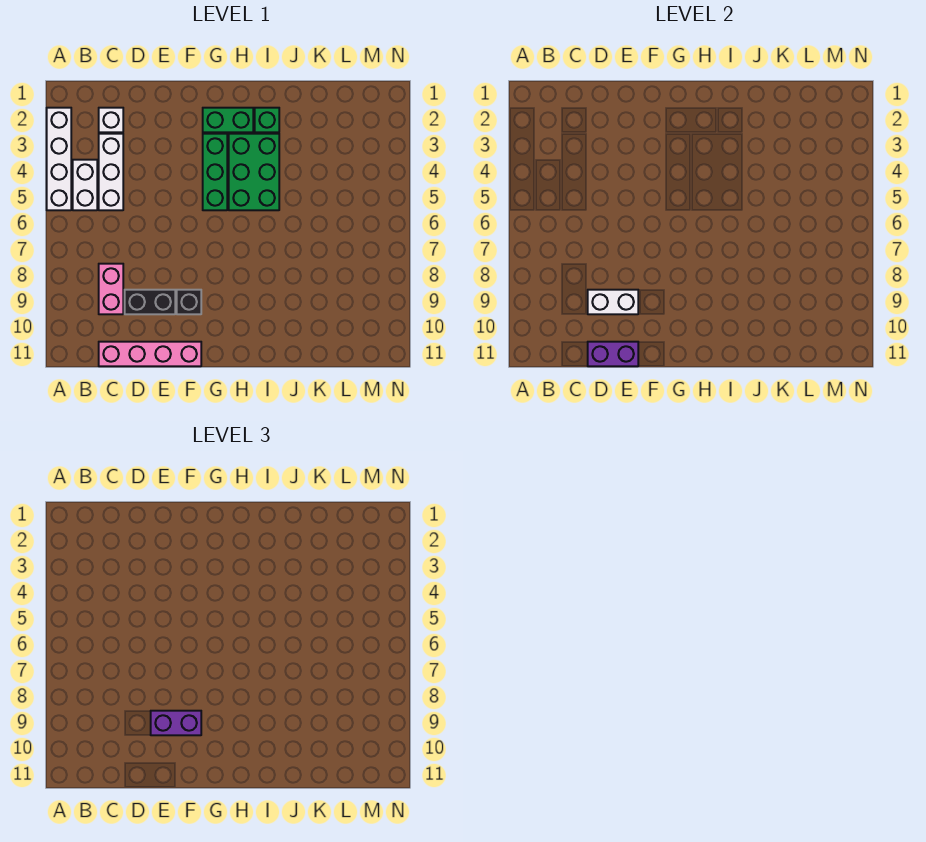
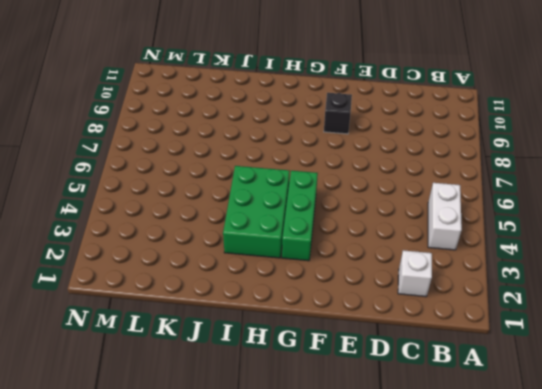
none -> white 1x4 brick [47,108,71,210]
none -> white 1x3 brick [99,134,123,210]
none -> pink 1x2 brick [99,264,123,314]

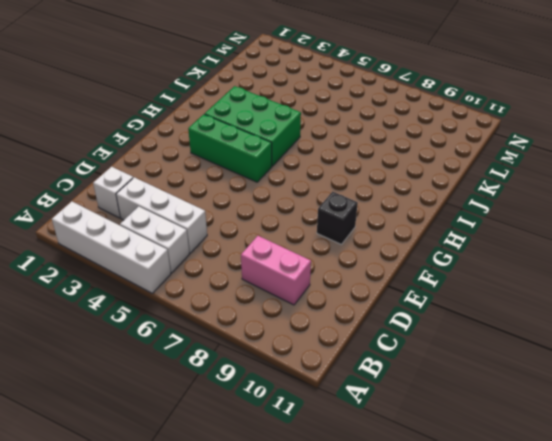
none -> pink 1x4 brick [99,342,201,366]
none -> black 1x2 brick [125,290,175,314]
none -> green 1x2 brick [203,108,253,132]

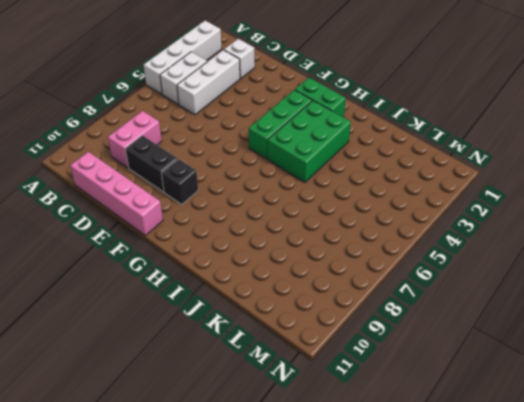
none -> green 1x1 brick [255,108,279,132]
none -> white 1x2 brick [588,290,638,314]
none -> purple 1x2 brick [588,342,638,366]

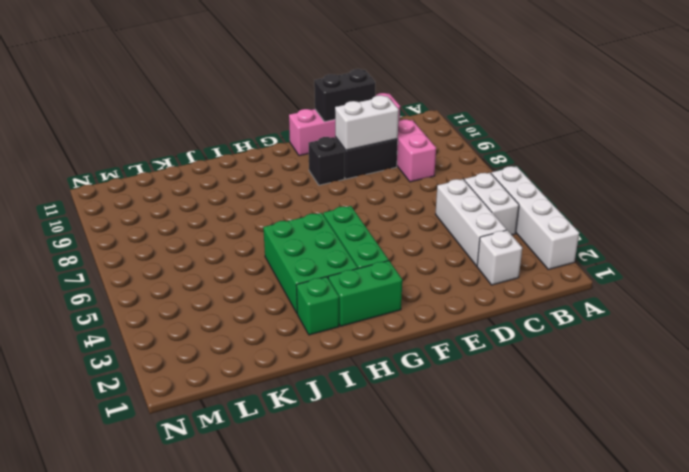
black 1x2 brick [314,69,375,122] -> purple 1x2 brick [588,342,638,366]
none -> purple 1x2 brick [151,711,201,735]

